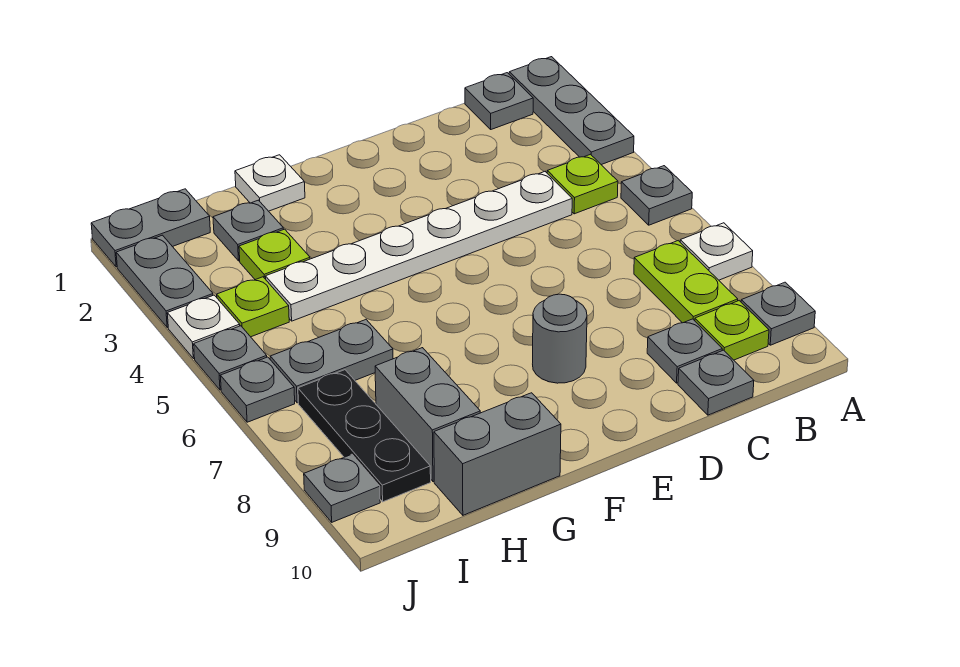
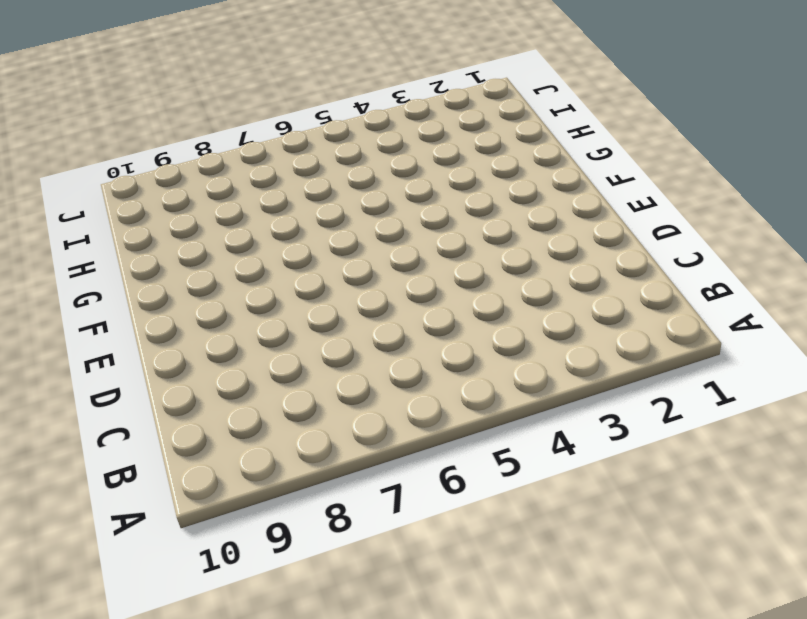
none -> grey 1x3 plate [509,57,634,165]
none -> grey 1x1 plate [621,166,692,225]
none -> white 1x1 plate [680,223,753,280]

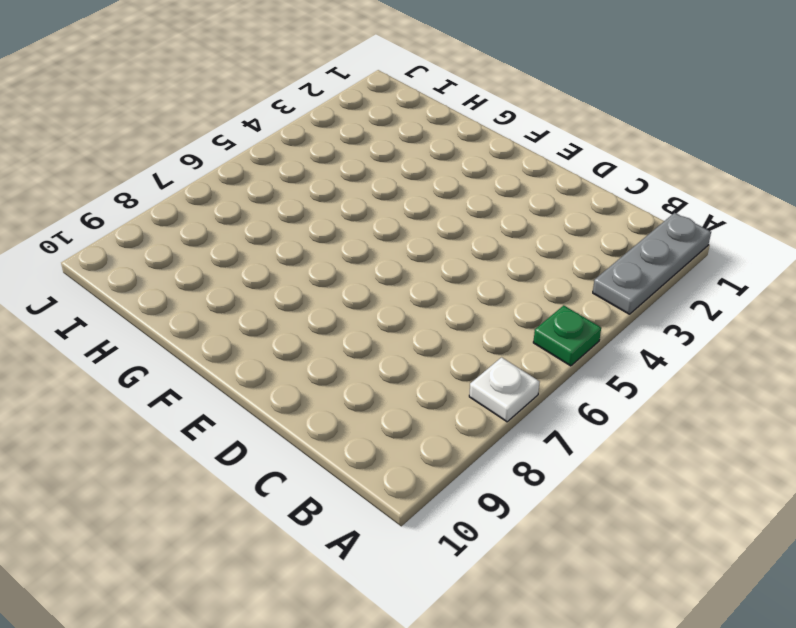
green 1x1 plate [533,305,601,366] -> grey 1x1 plate [621,166,692,225]
none -> grey 1x1 plate [741,282,815,345]
none -> grey 1x1 plate [465,73,533,129]
none -> lime 1x1 plate [547,154,618,214]

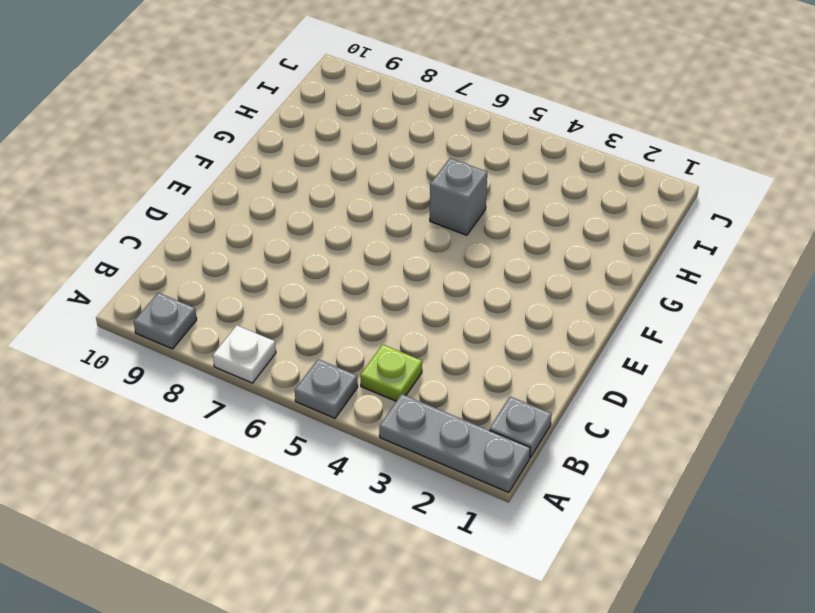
grey 1x1 brick [430,158,487,235] -> none
none -> lime 1x2 plate [634,241,738,323]
none -> lime 1x1 plate [695,301,769,360]
none -> white 1x6 plate [265,172,572,321]

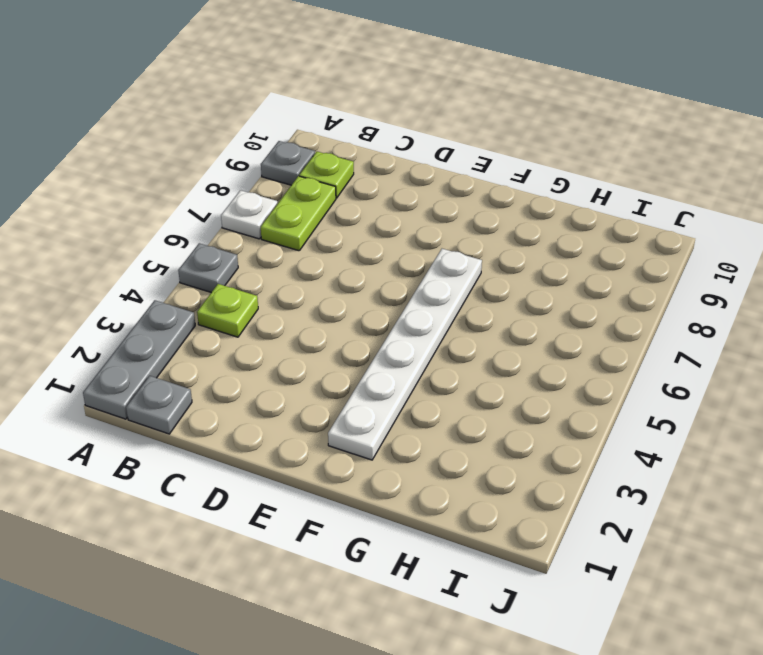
white 1x6 plate [328,249,482,460] -> white 1x6 plate turned to [265,172,572,321]
none -> grey 1x1 plate [647,319,722,383]
none -> grey 1x1 plate [678,350,754,415]
none -> grey 1x1 round brick [533,294,587,383]

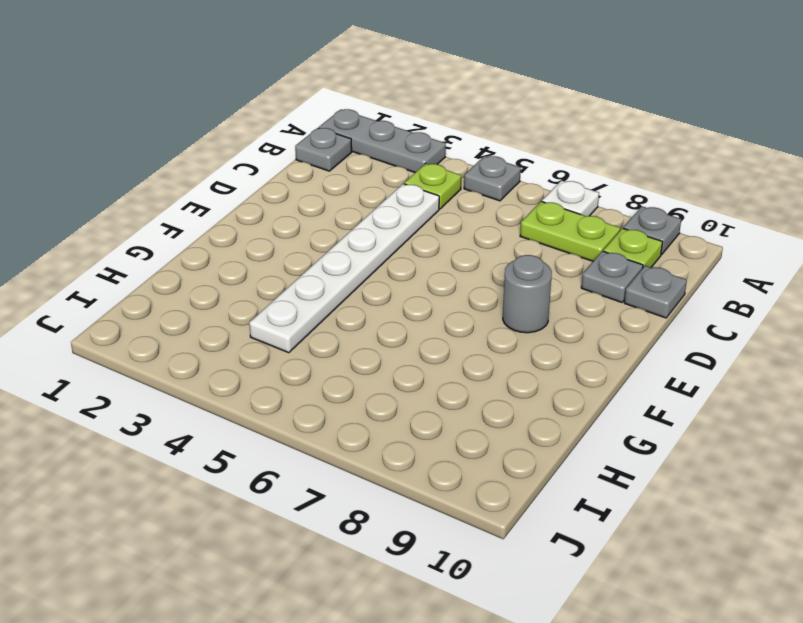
none -> white 1x1 plate [235,155,305,211]
none -> grey 1x2 brick [434,393,561,515]
none -> grey 1x1 plate [213,200,284,261]

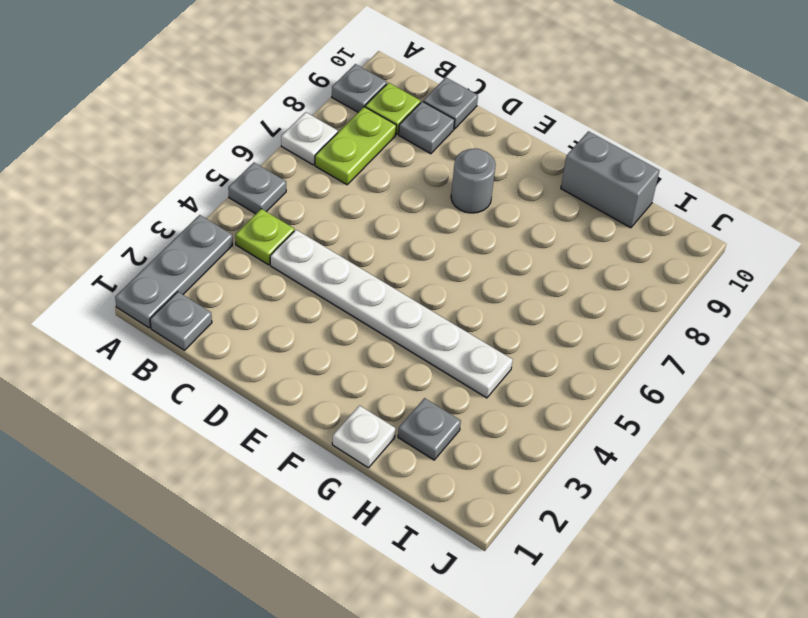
none -> lime 1x1 plate [239,229,310,280]
none -> grey 1x2 plate [270,320,393,403]
none -> grey 1x2 brick [375,348,480,482]

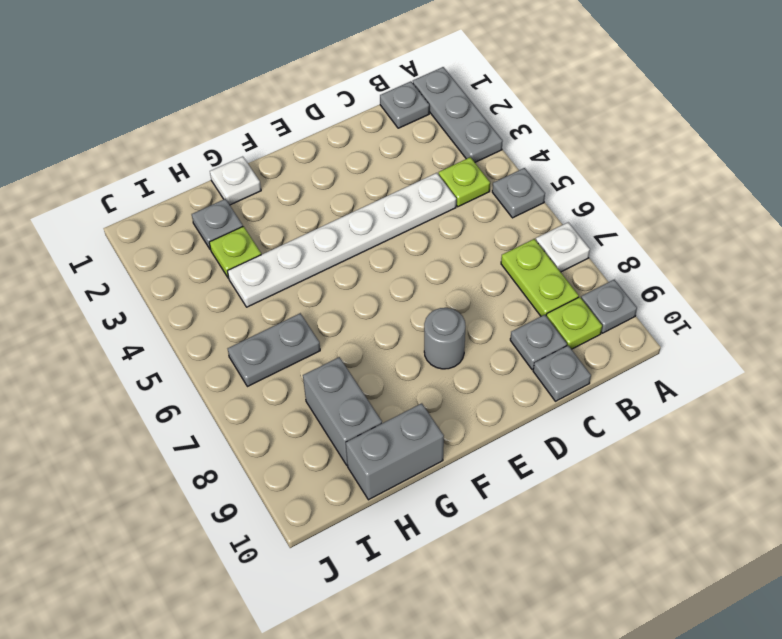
none -> grey 1x2 plate [91,189,210,267]
none -> lime 1x1 plate [217,277,289,337]
none -> black 1x3 plate [298,370,431,502]

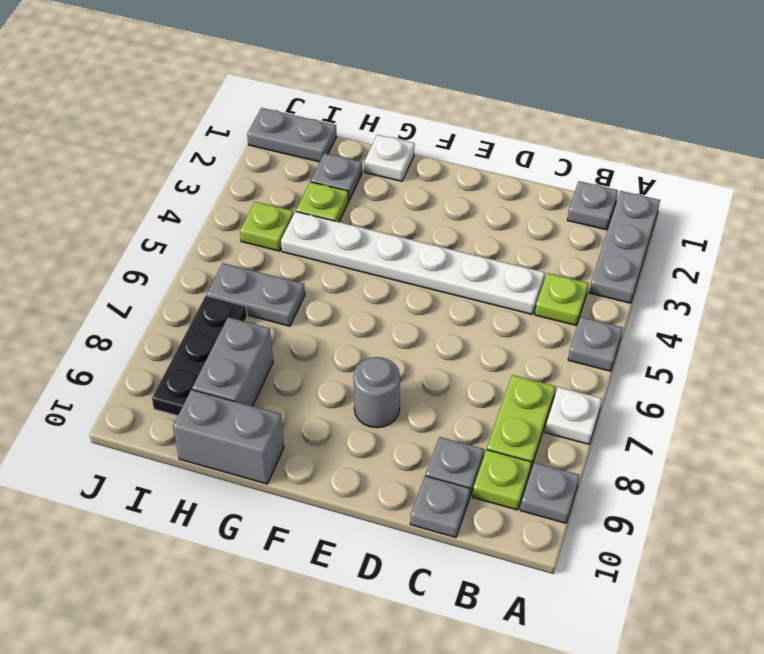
none -> grey 1x2 plate [116,235,213,327]
none -> white 1x1 plate [167,295,240,359]
none -> grey 1x1 plate [194,326,267,390]

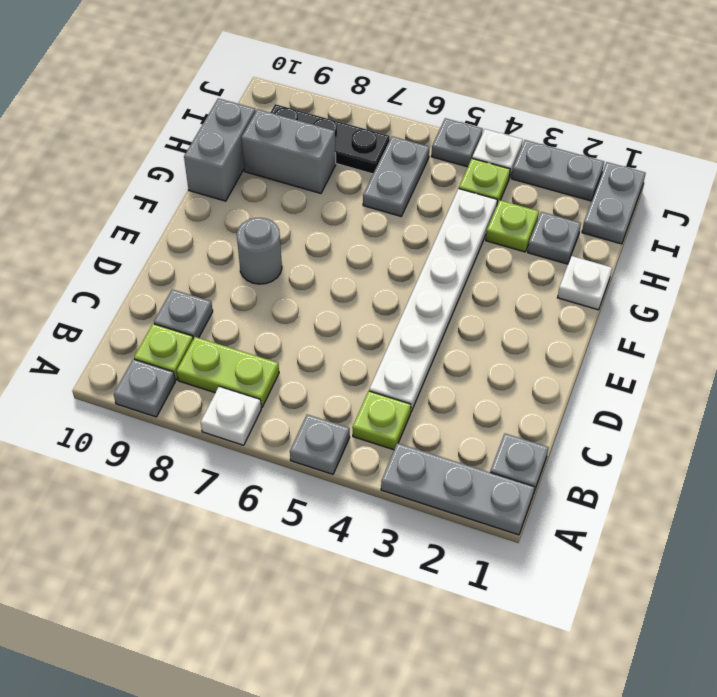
none -> grey 1x1 plate [678,350,754,415]
none -> grey 1x1 plate [220,357,295,422]
none -> grey 1x1 plate [304,454,380,522]

